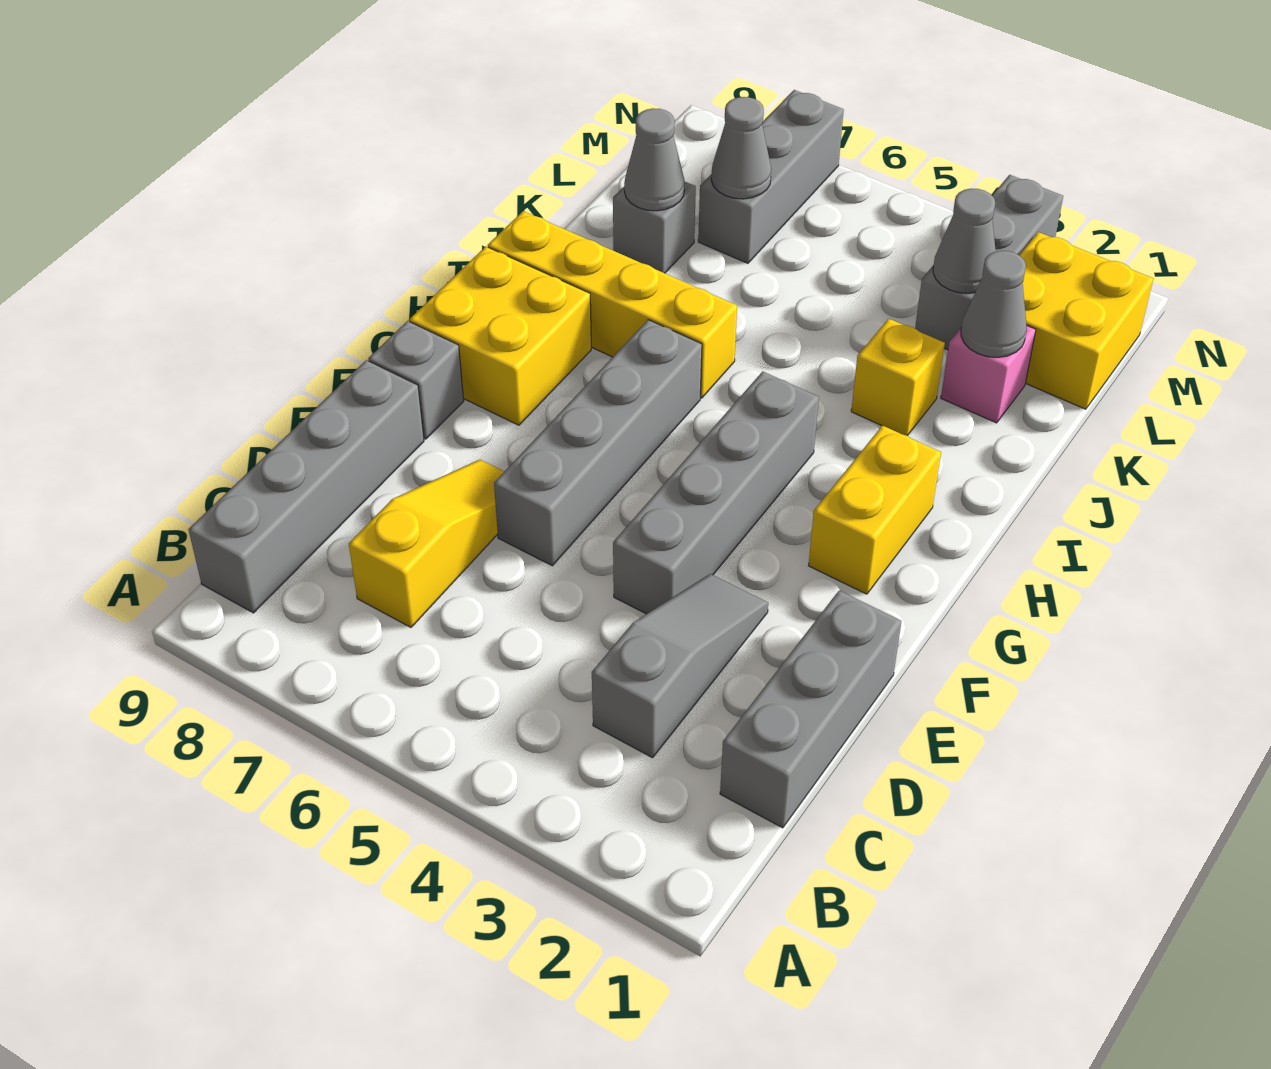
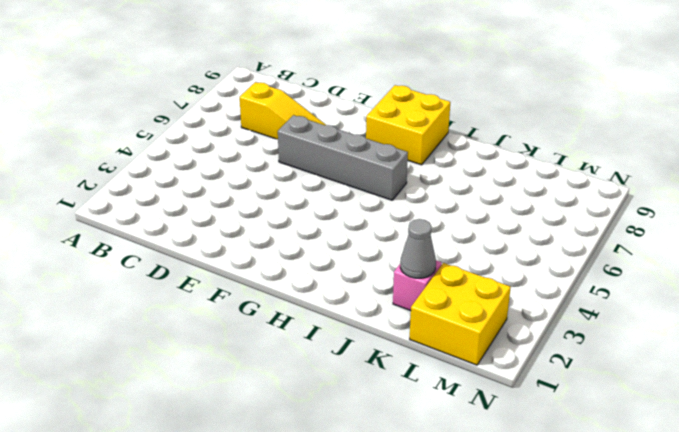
none -> grey 1x4 brick [188,360,424,613]
none -> grey 1x3 brick [720,590,902,828]
none -> grey 1x3 slope [592,574,768,758]

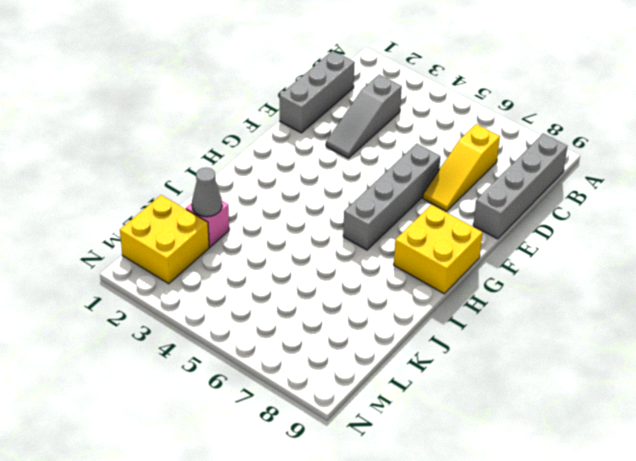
none -> grey 1x4 brick [613,371,819,614]
none -> grey 1x1 brick [368,321,464,439]
none -> yellow 1x2 brick [809,426,941,594]

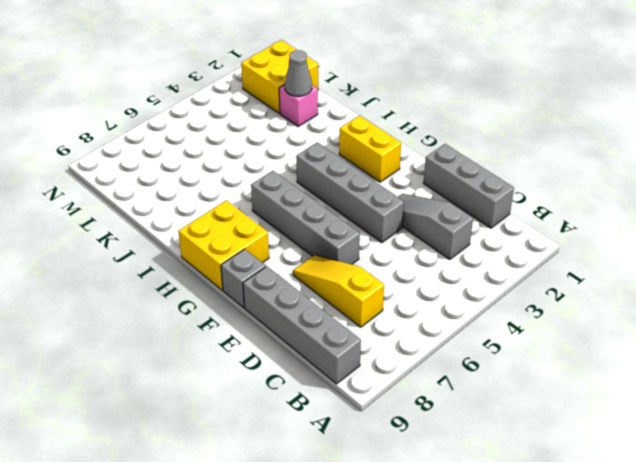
none -> yellow 1x4 brick [488,211,737,398]
none -> yellow 1x1 brick [851,319,945,436]
none -> grey 1x1 brick [613,182,696,273]

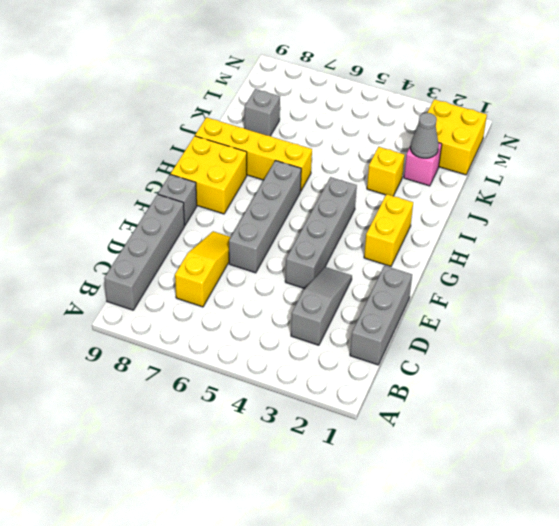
none -> grey 1x3 brick [915,175,1063,350]
none -> grey 1x3 brick [698,90,844,263]
none -> grey 1x1 cone [624,108,685,211]

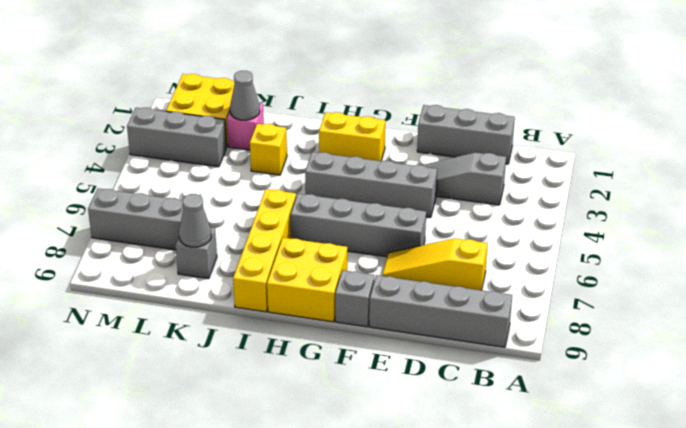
none -> grey 1x1 cone [933,189,996,293]
none -> grey 1x1 cone [711,97,771,199]

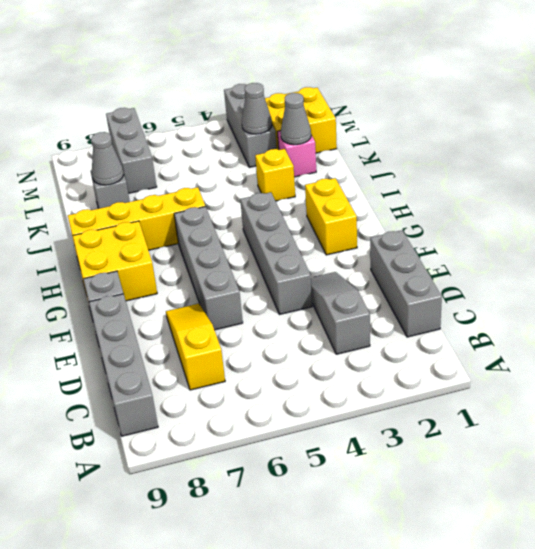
none -> grey 1x1 cone [711,97,771,199]

